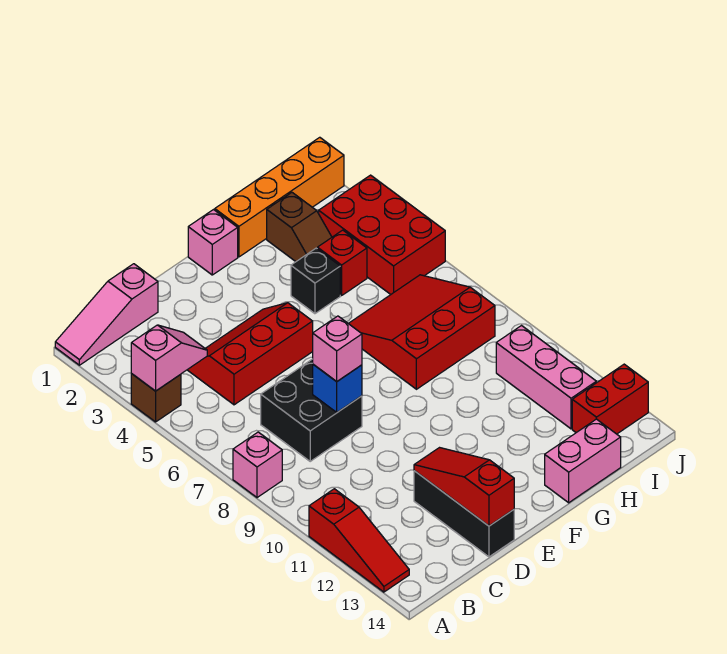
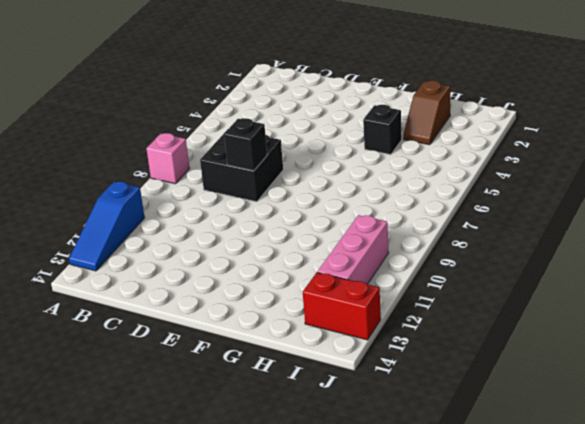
blue 1x3 slope [69,182,145,271] -> red 1x3 slope [309,489,409,592]
black 1x1 brick [224,118,267,171] -> blue 1x1 brick [313,364,362,412]
none -> pink 1x3 slope [55,264,158,365]
none -> brown 1x1 brick [131,374,181,422]
none -> red 2x3 slope [188,303,313,405]

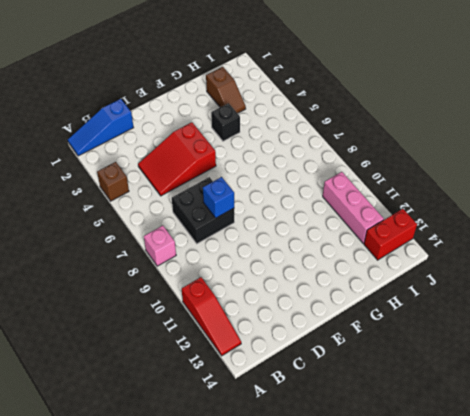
blue 1x3 slope [68,99,134,156] -> pink 1x3 slope [55,264,158,365]
red 2x3 slope [138,122,216,196] -> red 2x3 slope turned to [188,303,313,405]
none -> black 1x3 brick [414,471,514,557]
none -> pink 1x1 brick [188,210,238,275]
none -> orange 1x4 brick [215,137,344,257]

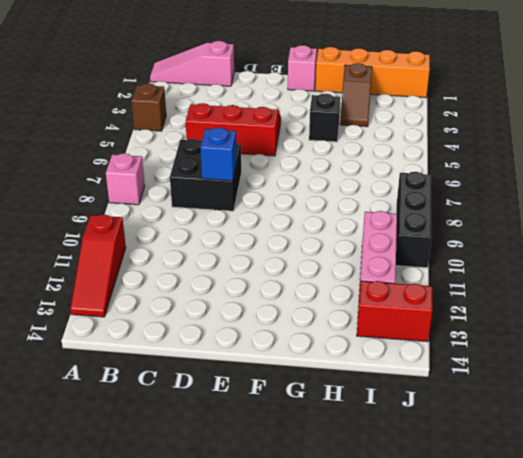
black 1x3 brick [396,172,432,268] -> black 1x3 brick moved to [414,471,514,557]
none -> red 3x3 slope [348,275,495,389]
none -> pink 1x2 brick [545,419,621,503]
none -> red 1x1 brick [317,230,367,296]

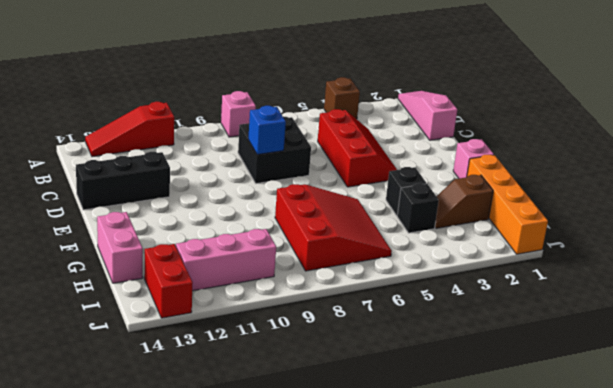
black 1x1 brick [397,183,439,233] -> red 1x1 brick [317,230,367,296]
none -> red 2x3 brick [319,175,445,294]
none -> pink 1x2 slope [131,325,207,391]
none -> red 1x3 slope [414,448,514,526]

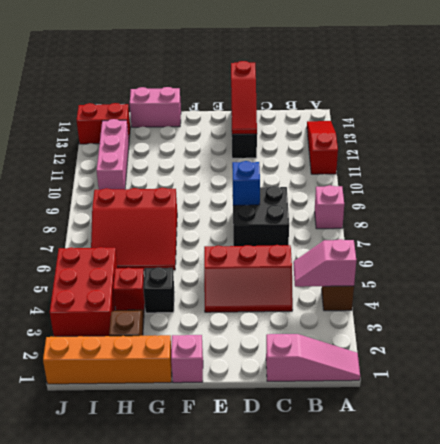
none -> pink 1x1 brick [313,316,362,382]

